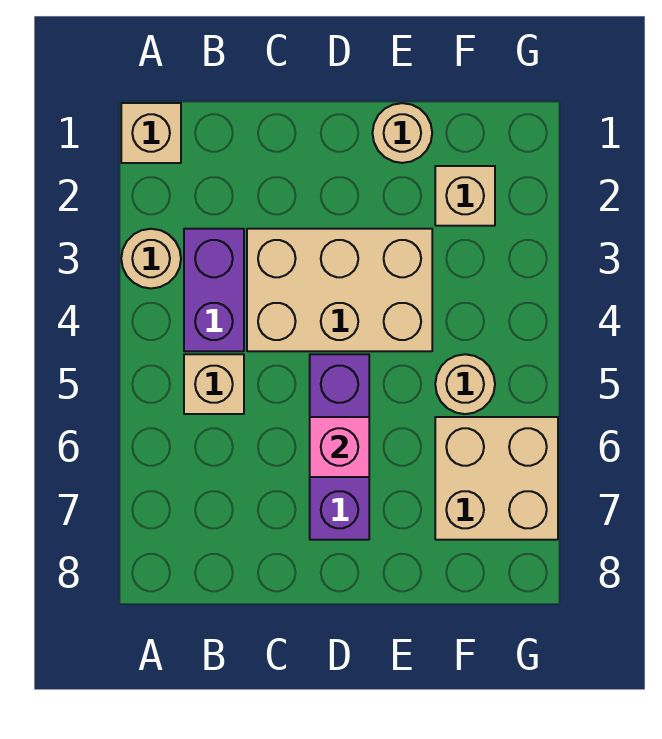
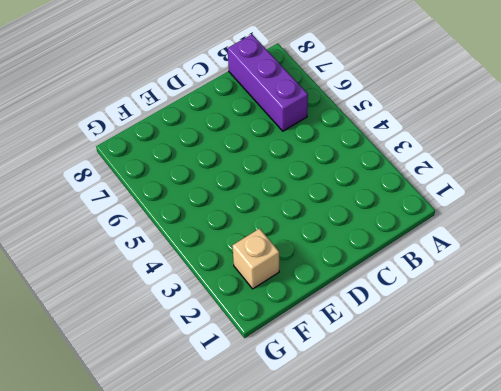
purple 1x3 brick [228,35,308,131] -> purple 1x3 brick moved to [310,354,369,540]
none -> tan 1x1 brick [121,103,181,163]
none -> tan 1x1 round brick [121,229,181,288]

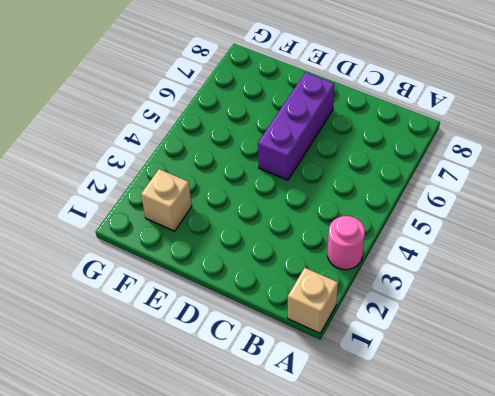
pink 1x1 round brick [328,216,365,270] -> tan 1x1 round brick [121,229,181,288]
none -> purple 1x2 brick [184,229,244,351]
none -> tan 1x1 brick [184,354,244,414]

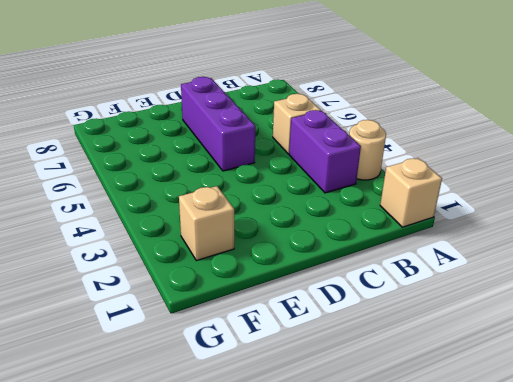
none -> tan 2x3 brick [247,229,432,351]
none -> tan 1x1 round brick [373,103,432,163]

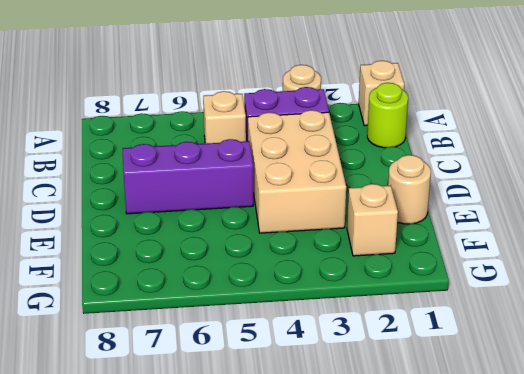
lime 1x1 round brick [367,83,408,148] -> none
none -> tan 1x1 round brick [435,354,495,414]
none -> tan 2x2 brick [435,417,558,540]

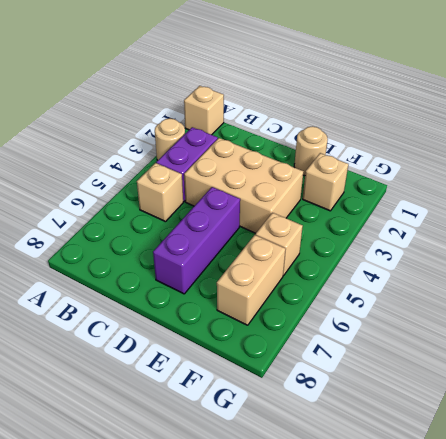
tan 1x1 brick [256,213,303,276] -> tan 1x1 round brick [435,354,495,414]
tan 1x2 brick [217,235,285,325] -> tan 2x2 brick [435,417,558,540]
none -> pink 1x1 brick [310,417,369,477]

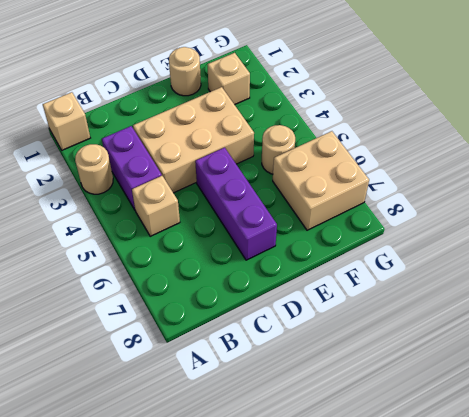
none -> pink 1x1 brick [310,417,369,477]

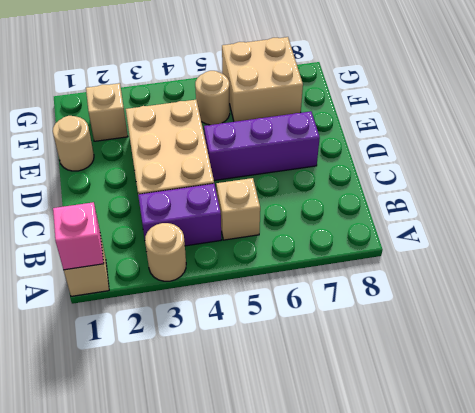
pink 1x1 brick [53,202,104,270] -> pink 1x1 brick moved to [310,417,369,477]

